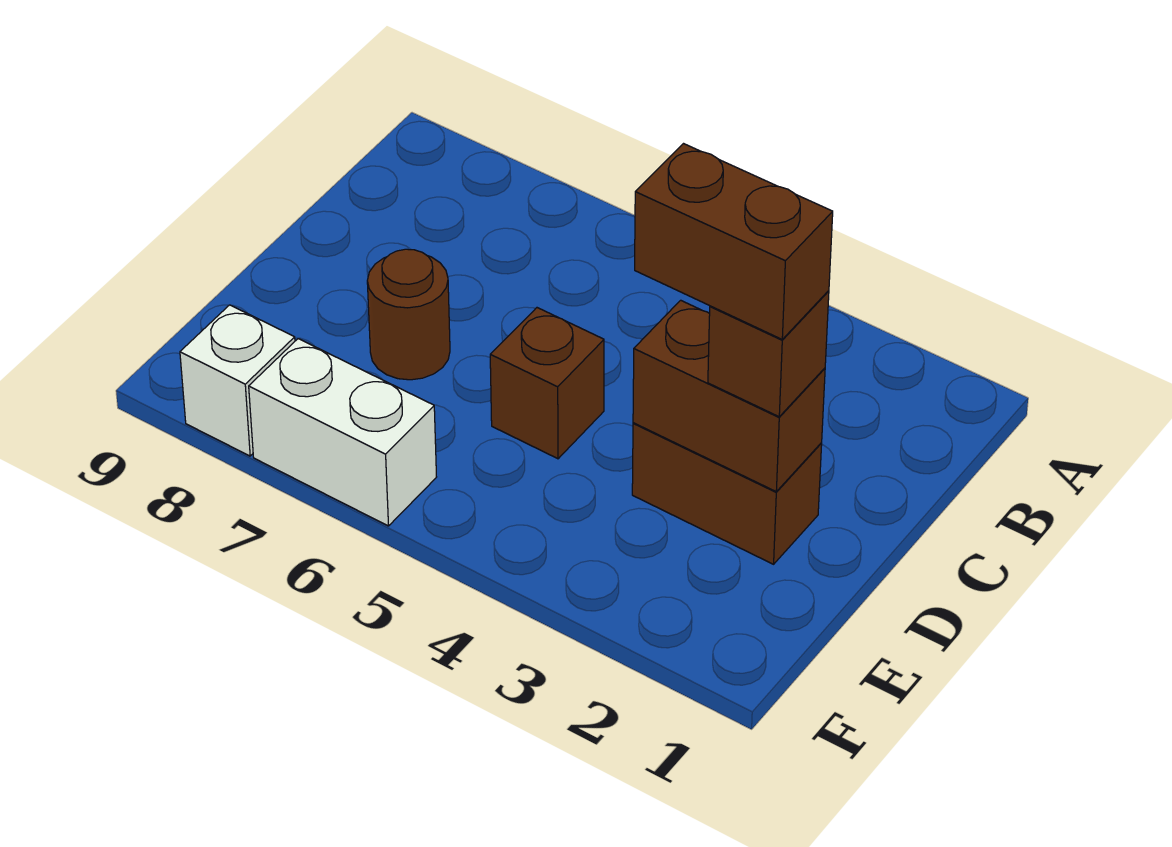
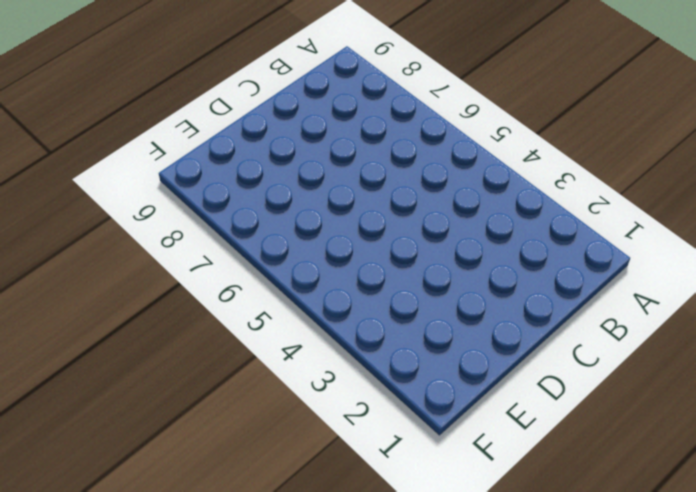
none -> brown 1x2 brick [632,423,822,564]
none -> brown 1x1 brick [490,308,604,459]

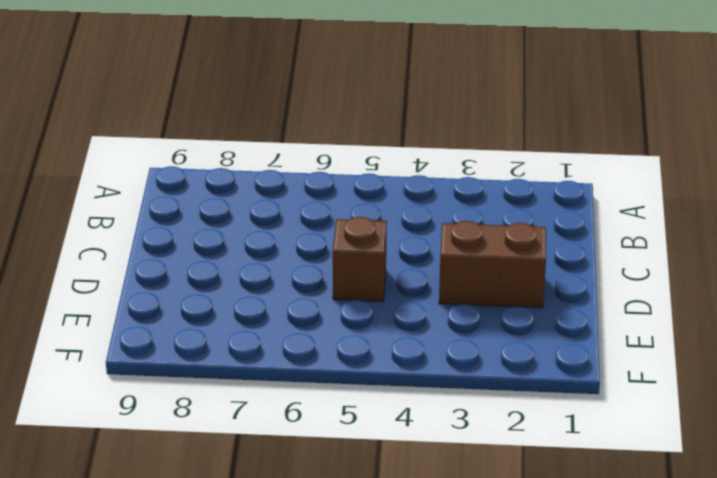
none -> brown 1x1 round brick [367,249,450,380]
none -> white 1x2 brick [249,339,436,526]

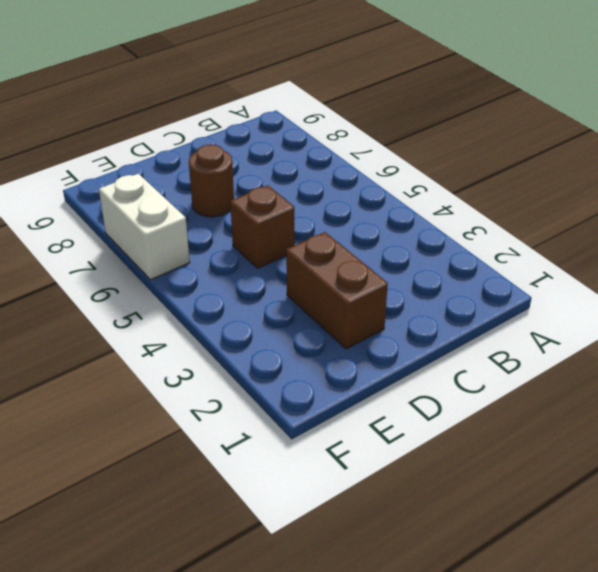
none -> white 1x1 brick [180,305,295,456]
none -> brown 1x2 brick [633,300,825,491]

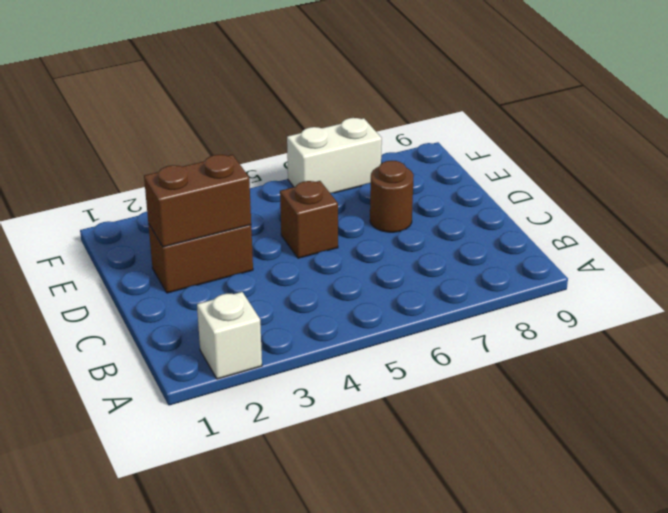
white 1x1 brick [197,292,262,379] -> white 1x1 brick moved to [180,305,295,456]
none -> brown 1x1 brick [708,291,829,417]
none -> brown 1x2 brick [635,144,833,339]

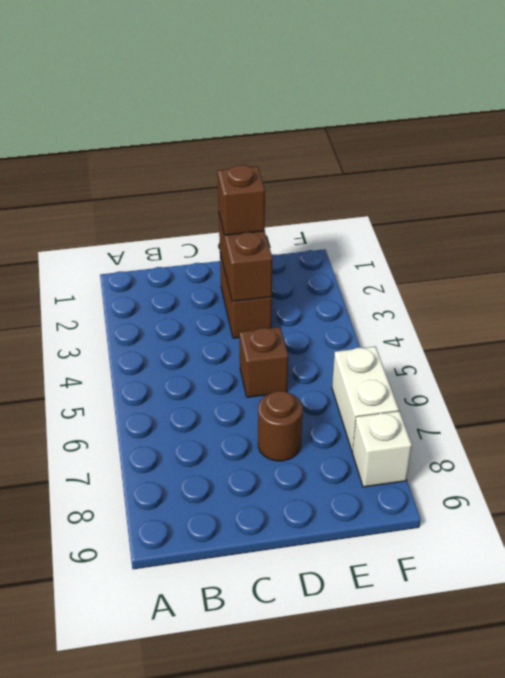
none -> brown 1x2 brick [635,144,833,339]

